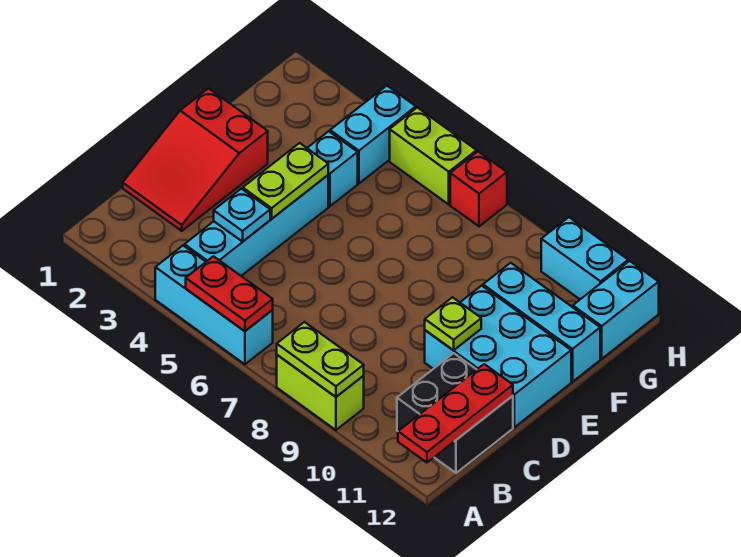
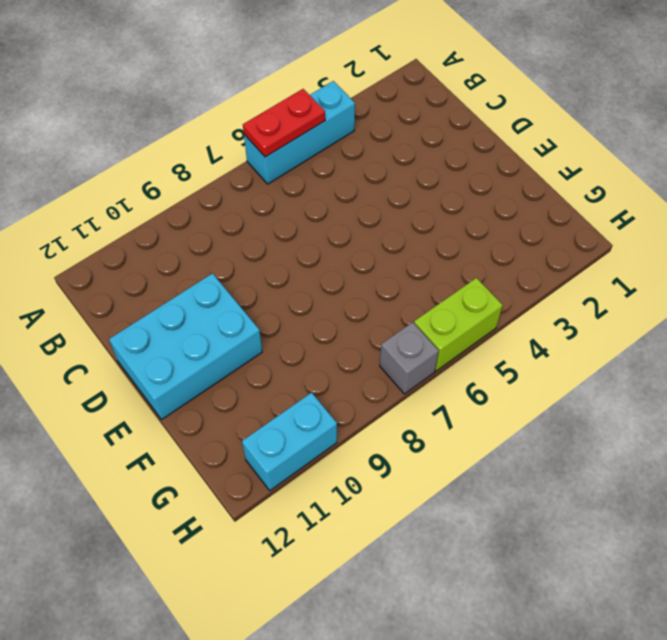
grey 1x1 brick [380,322,439,394] -> red 1x1 brick [450,152,507,226]
none -> lime 1x2 brick [277,355,364,430]
none -> cyan 1x4 brick [184,175,328,276]
none -> black 2x2 brick [397,353,513,473]

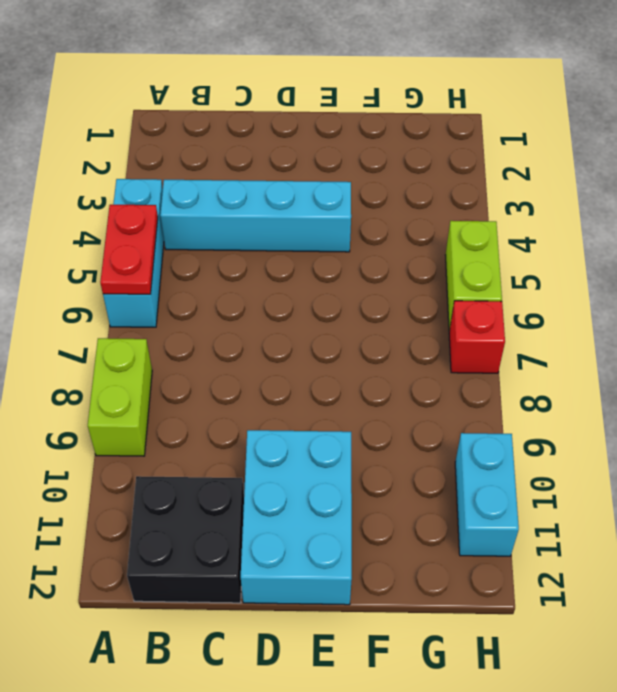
none -> red 2x3 slope [123,88,268,231]
none -> cyan 1x1 brick [307,131,358,206]
none -> cyan 1x3 brick [483,263,600,382]

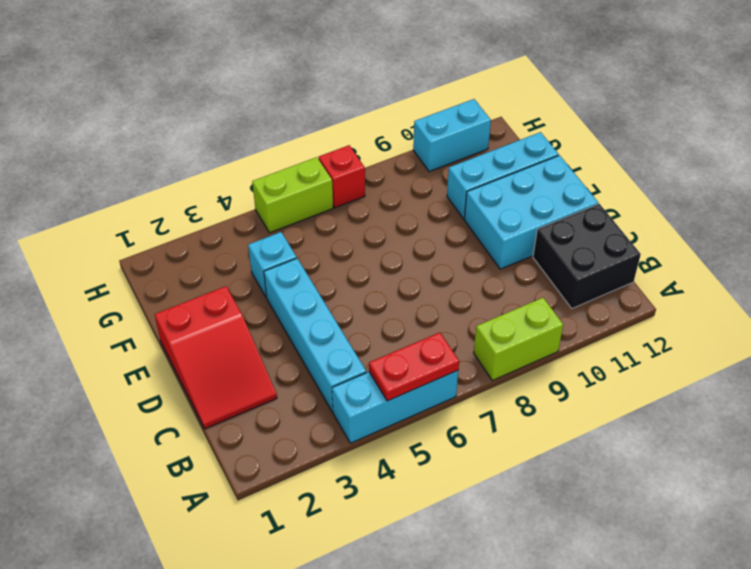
none -> cyan 1x2 brick [330,86,416,183]
none -> cyan 1x2 brick [573,261,659,359]
none -> lime 1x2 plate [277,322,364,397]

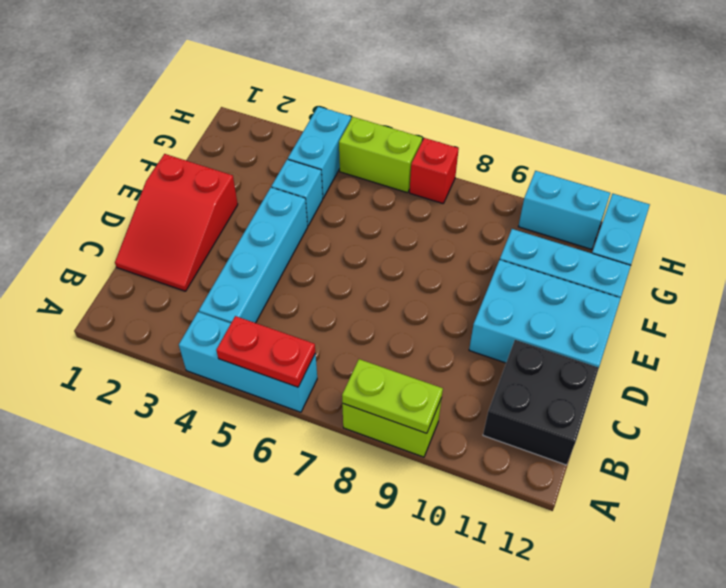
none -> red 1x3 plate [398,364,513,463]
none -> cyan 1x1 plate [214,189,270,242]
none -> lime 1x2 plate [243,143,328,219]

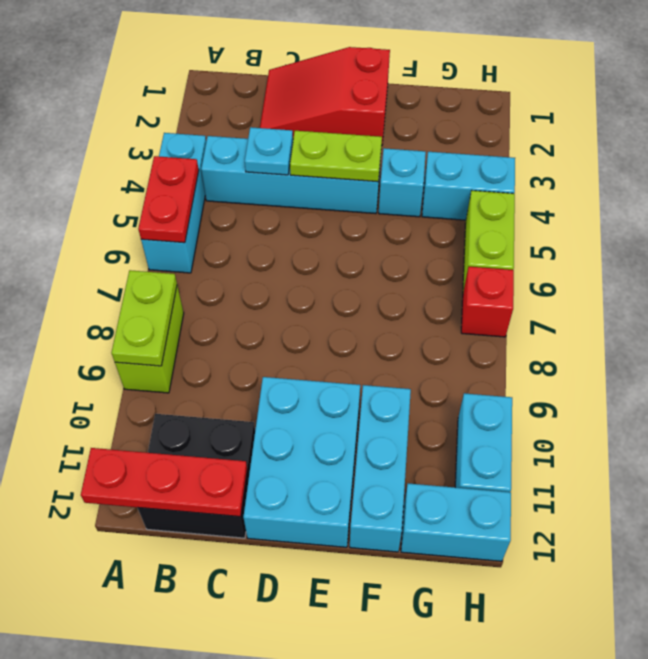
none -> lime 1x1 plate [425,297,481,350]

